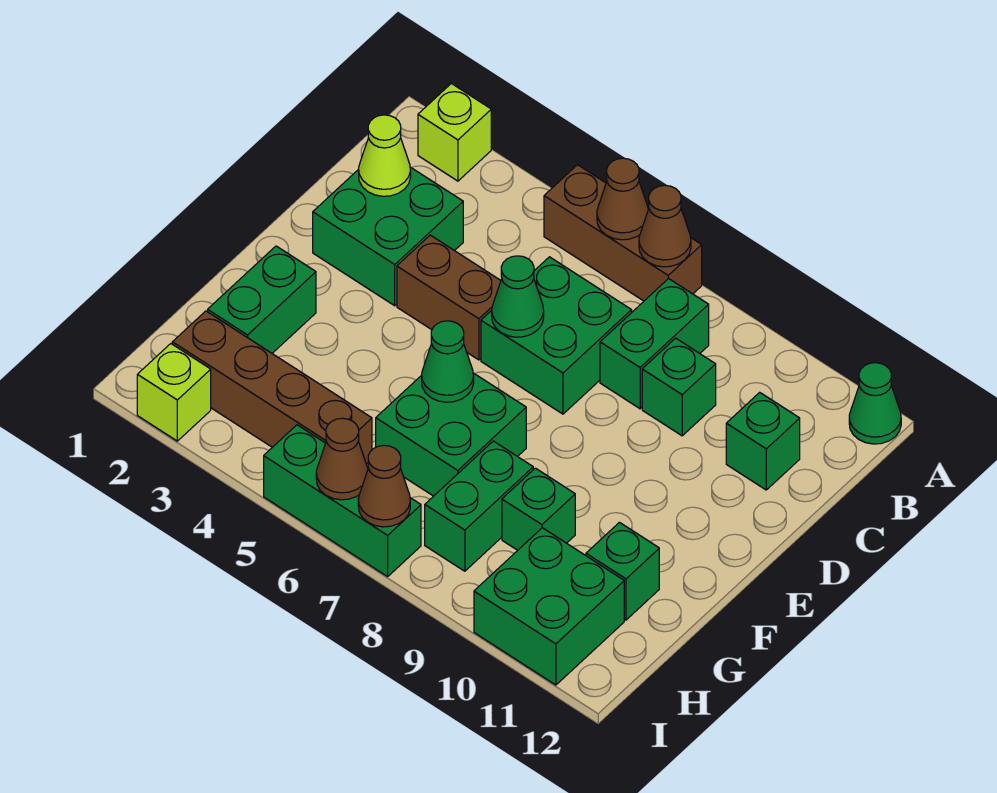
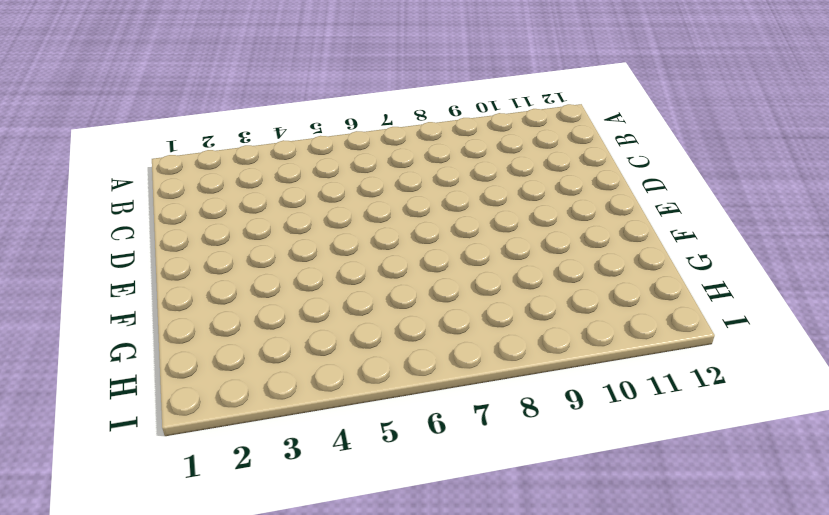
none -> lime 1x1 brick [418,83,491,181]
none -> brown 1x3 brick [544,165,702,301]
none -> green 1x1 cone [849,363,901,444]

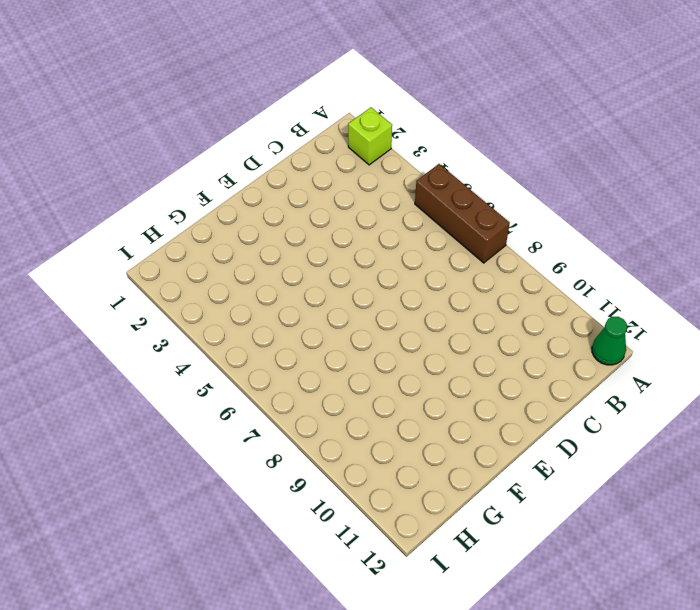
none -> green 1x2 brick [600,279,709,409]
none -> green 2x2 brick [313,167,463,306]
none -> green 2x2 brick [481,257,632,414]

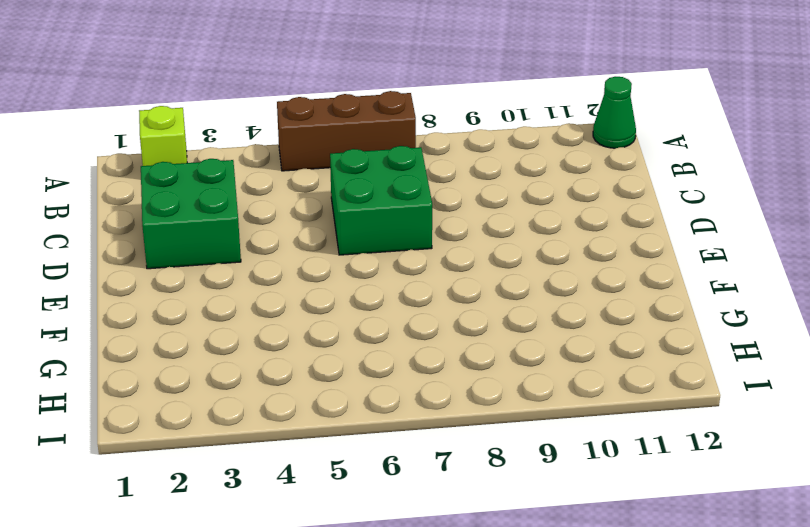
none -> green 1x2 brick [600,279,709,409]
none -> green 1x1 brick [642,338,716,436]
none -> green 1x1 brick [726,392,800,490]

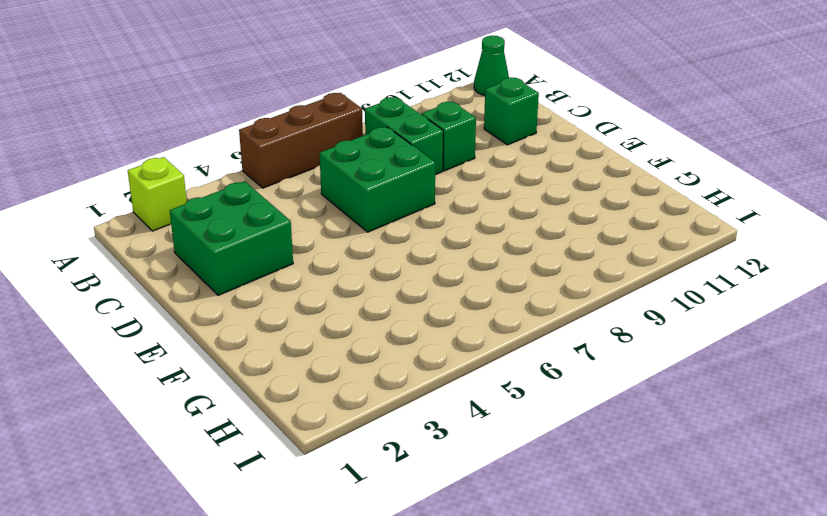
none -> brown 1x2 brick [397,235,501,360]
none -> green 1x2 brick [208,246,316,353]
none -> green 2x2 brick [376,373,526,496]

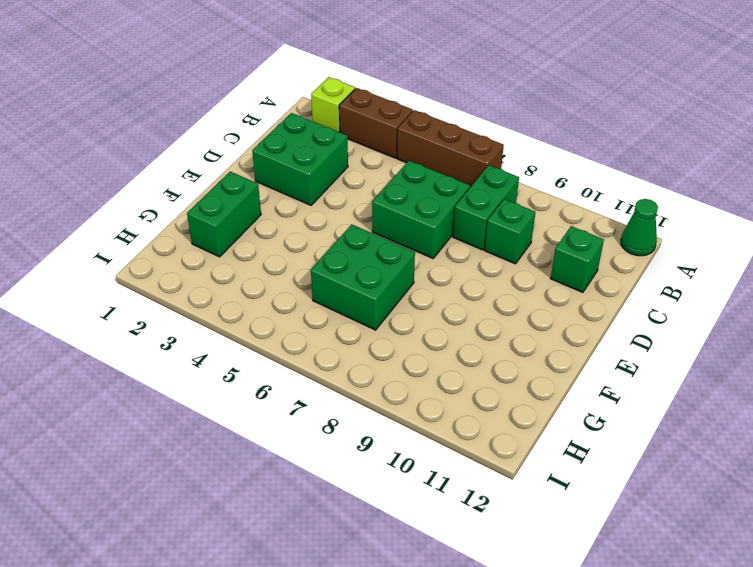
brown 1x2 brick [339,88,413,158] -> brown 1x2 brick moved to [397,235,501,360]
none -> green 1x2 brick [425,441,533,571]
none -> green 1x1 brick [502,468,575,550]
none -> green 1x1 brick [586,522,659,620]

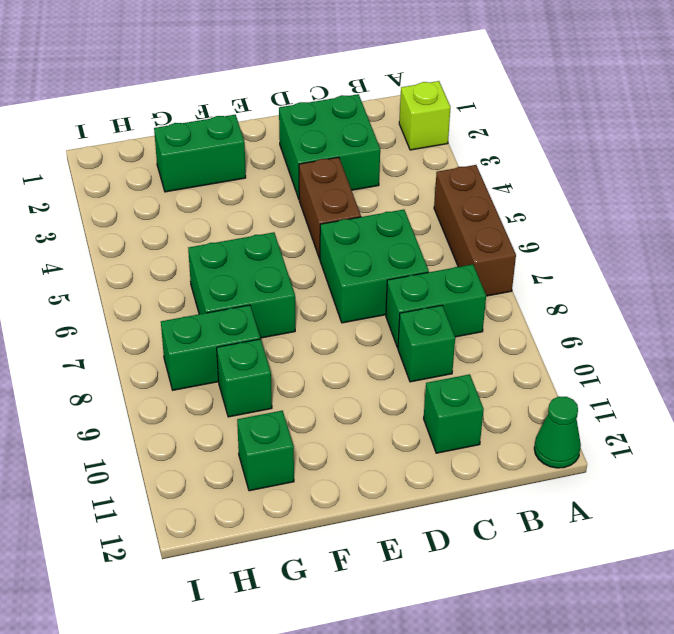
none -> brown 1x4 brick [172,311,372,464]
none -> green 2x2 brick [474,528,624,685]
none -> lime 1x1 brick [137,344,211,441]

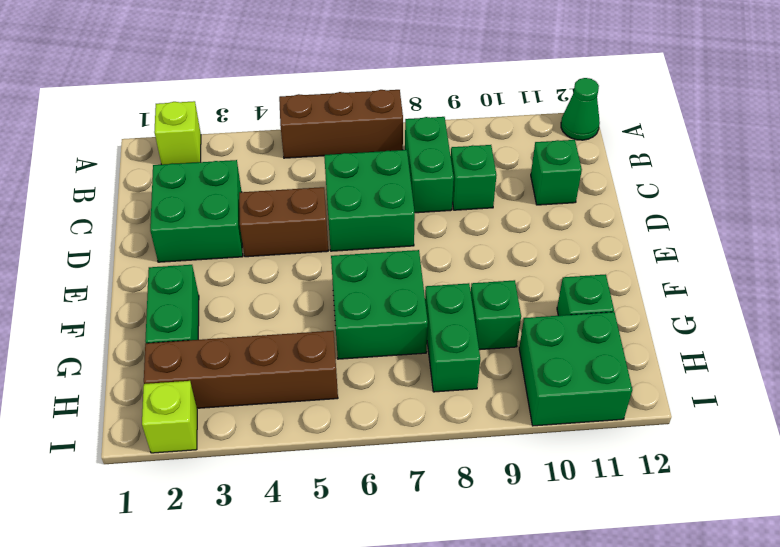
none -> green 1x3 brick [264,425,421,577]
none -> brown 1x1 cone [597,158,648,240]
none -> brown 1x1 cone [639,185,691,267]

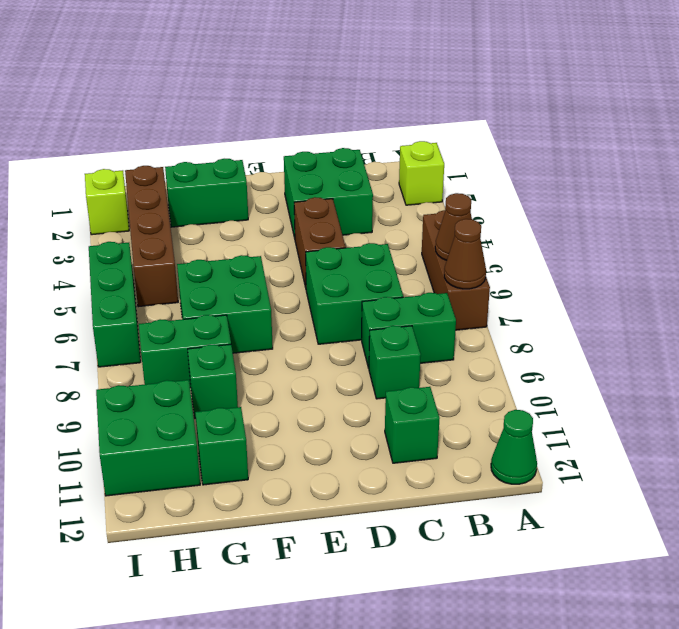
none -> lime 1x1 cone [359,115,411,196]
none -> green 1x1 cone [492,256,544,337]
none -> green 1x1 cone [422,321,474,402]

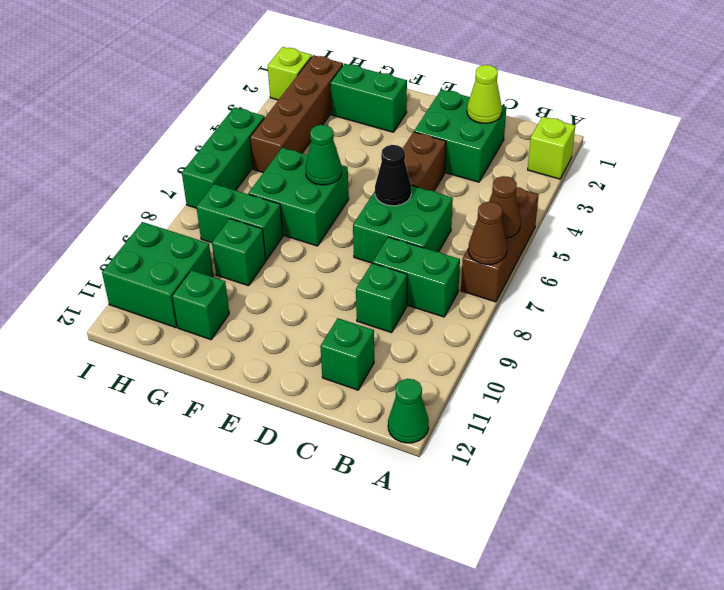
black 1x1 cone [375,145,411,206] -> green 1x1 cone [492,256,544,337]
none -> brown 1x1 cone [316,418,368,500]
none -> brown 1x1 cone [358,445,410,527]

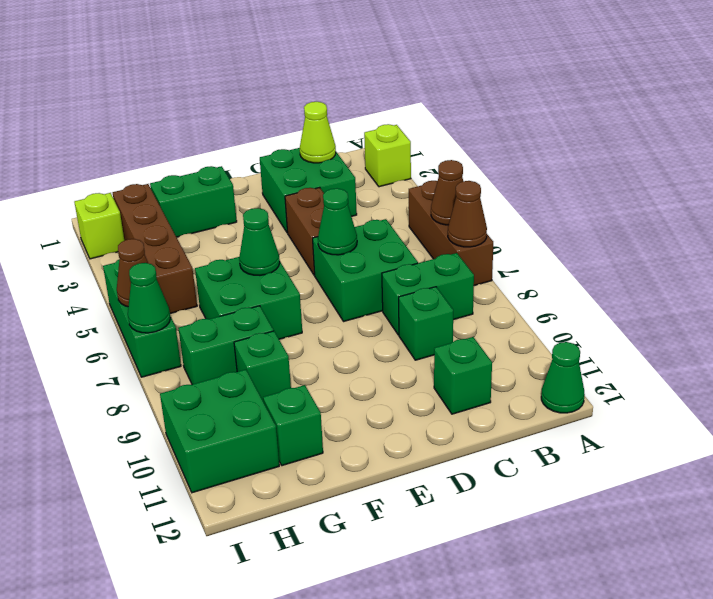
green 1x1 cone [128,263,171,333] -> brown 1x1 cone [358,445,410,527]

